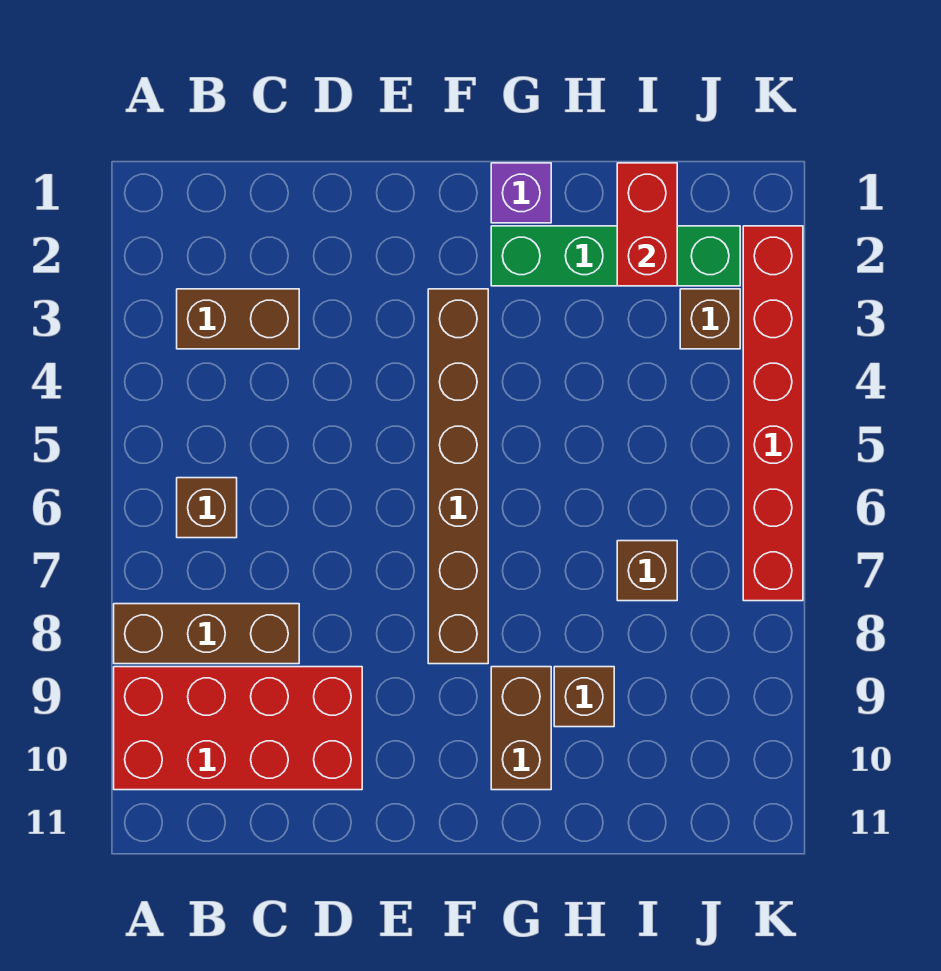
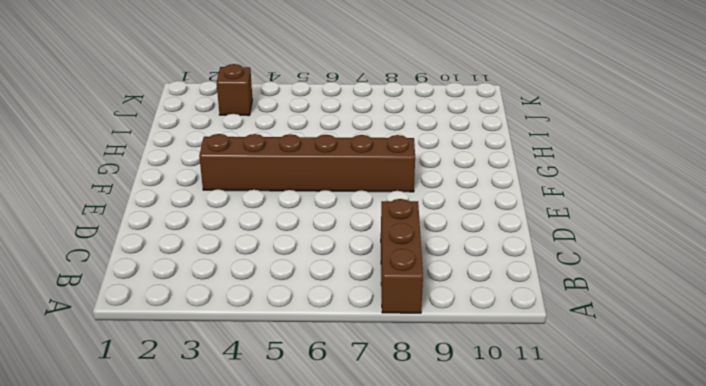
none -> red 2x4 brick [114,667,362,790]
none -> brown 1x2 brick [177,289,299,349]
none -> brown 1x1 brick [177,478,237,538]

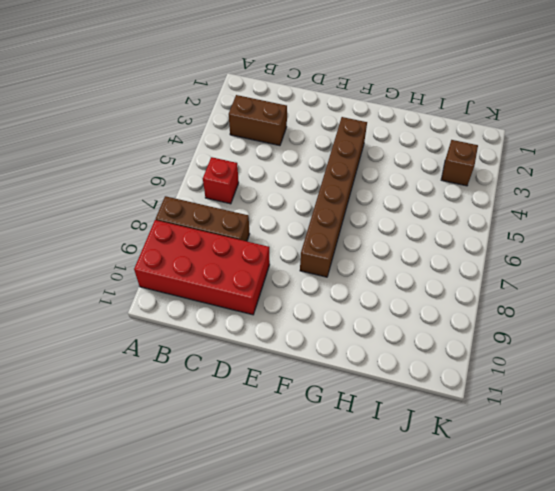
red 1x1 brick [203,157,239,204] -> brown 1x1 brick [177,478,237,538]
none -> purple 1x1 brick [491,163,551,223]
none -> green 1x4 brick [491,226,740,286]
none -> brown 1x2 brick [491,667,551,790]

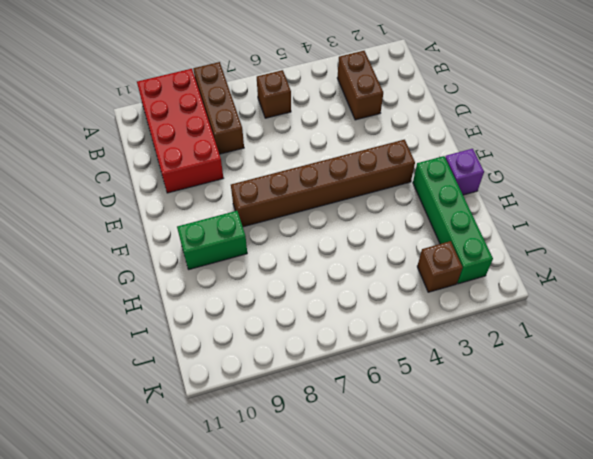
green 1x2 brick [177,211,247,269] -> brown 1x2 brick [491,667,551,790]
none -> brown 1x1 brick [554,667,614,727]
none -> brown 1x1 brick [617,541,677,601]
none -> red 1x6 brick [743,226,803,601]

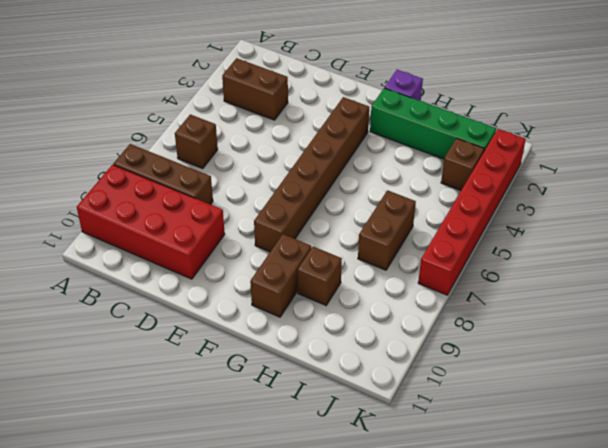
brown 1x2 brick [358,190,416,270] -> brown 1x1 brick [617,541,677,601]
none -> red 1x2 brick [617,163,677,286]

